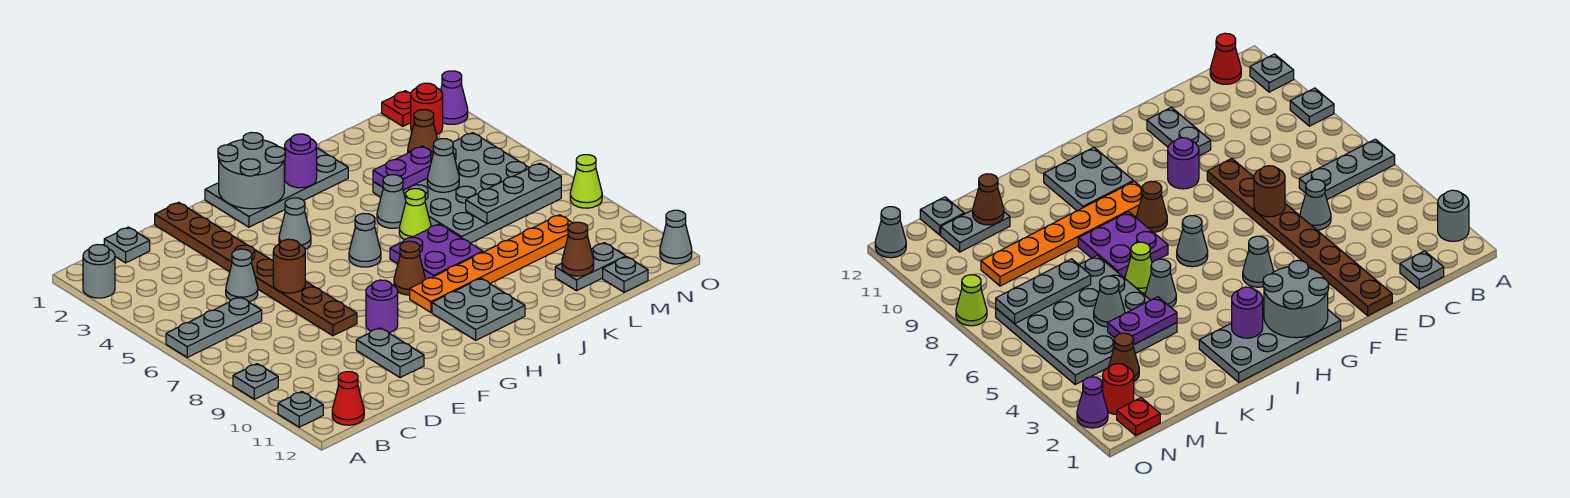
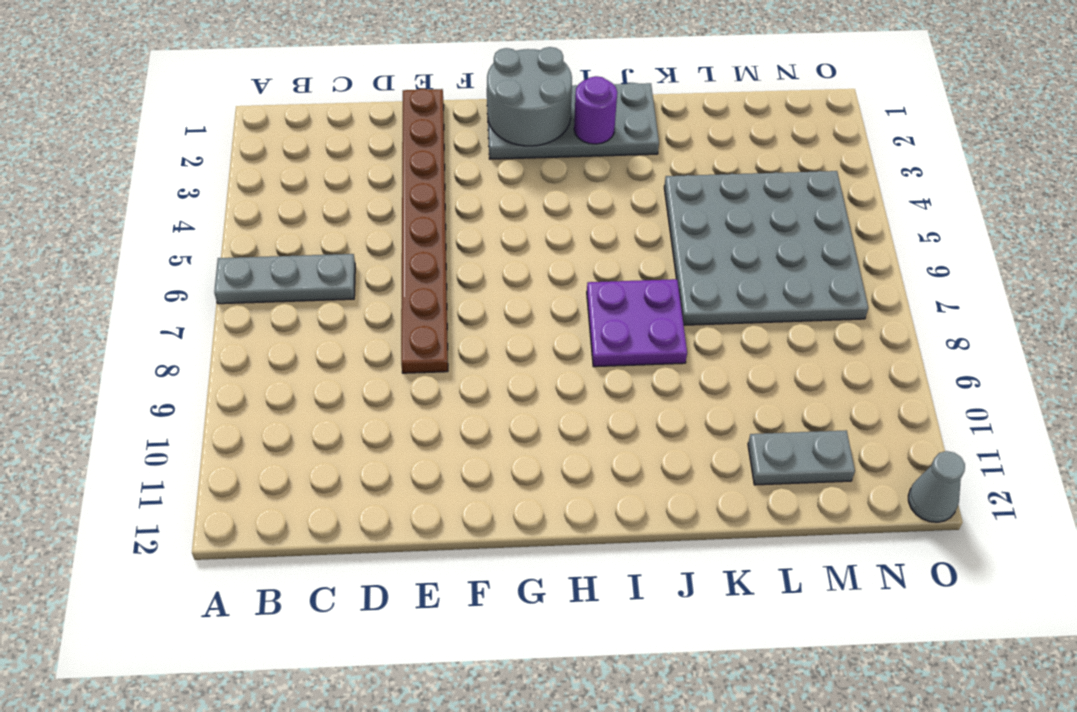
none -> grey 1x1 round brick [83,245,115,298]
none -> grey 1x1 plate [233,364,278,399]
none -> grey 1x1 plate [278,392,323,427]
none -> red 1x1 cone [332,372,364,425]

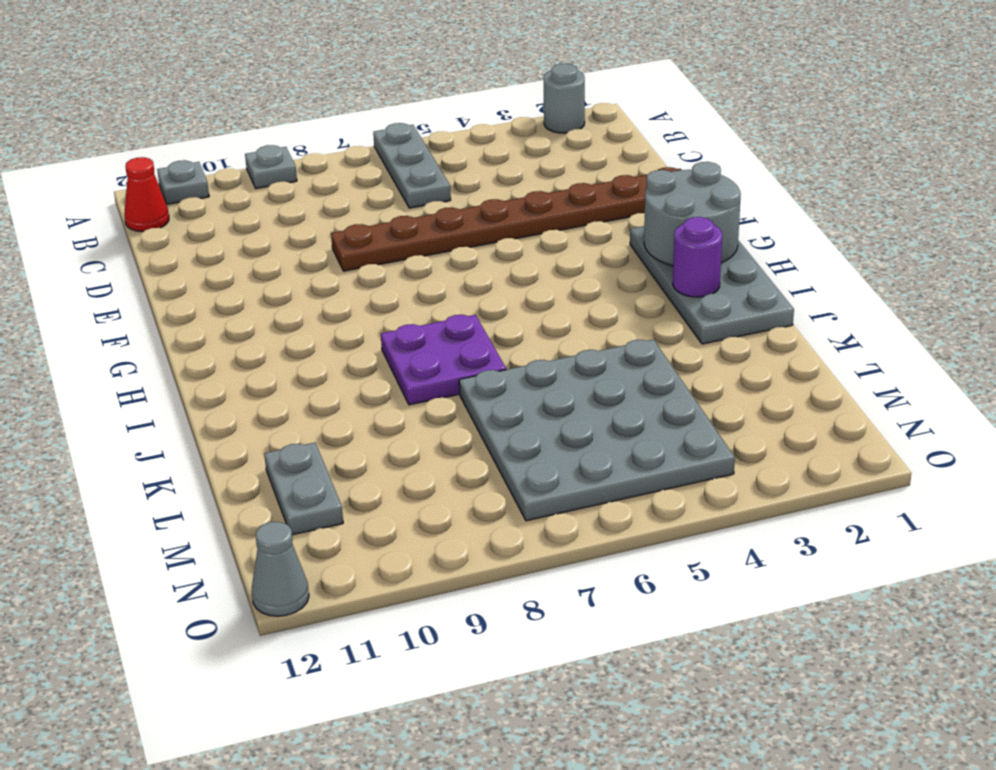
none -> grey 1x1 plate [104,227,150,263]
none -> grey 1x1 cone [226,249,258,302]
none -> grey 1x2 plate [356,328,424,378]
none -> purple 1x1 round brick [366,280,398,333]

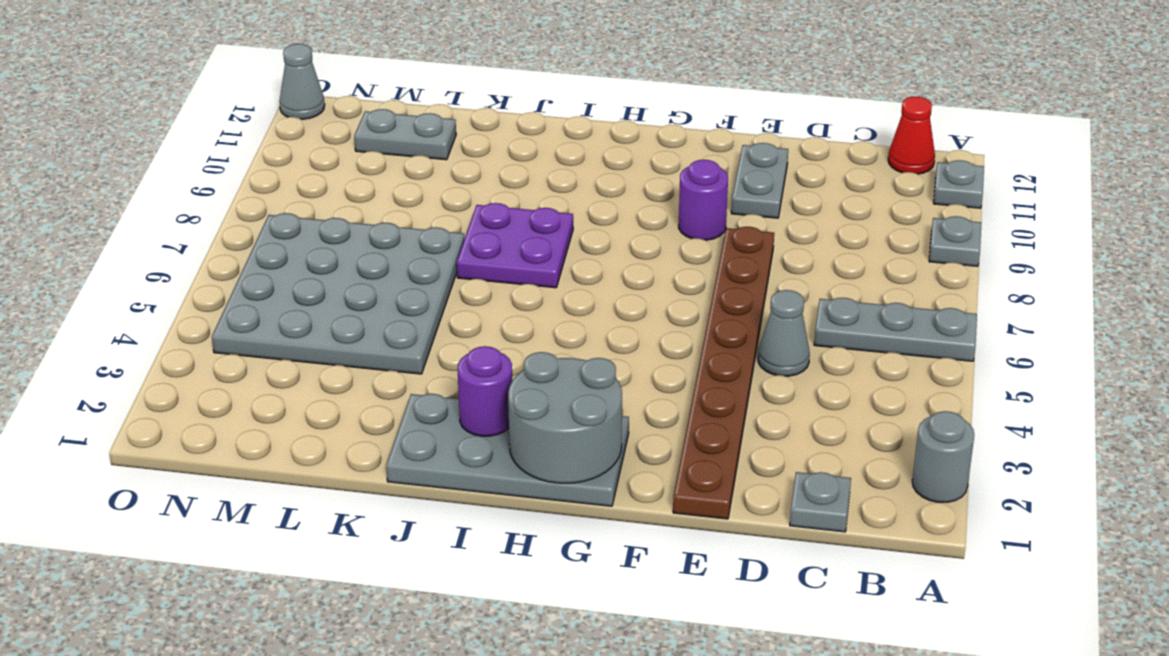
none -> grey 1x1 cone [279,198,311,249]
none -> grey 1x1 cone [349,213,381,267]
none -> brown 1x1 cone [394,241,425,295]
none -> orange 1x6 plate [410,215,572,312]

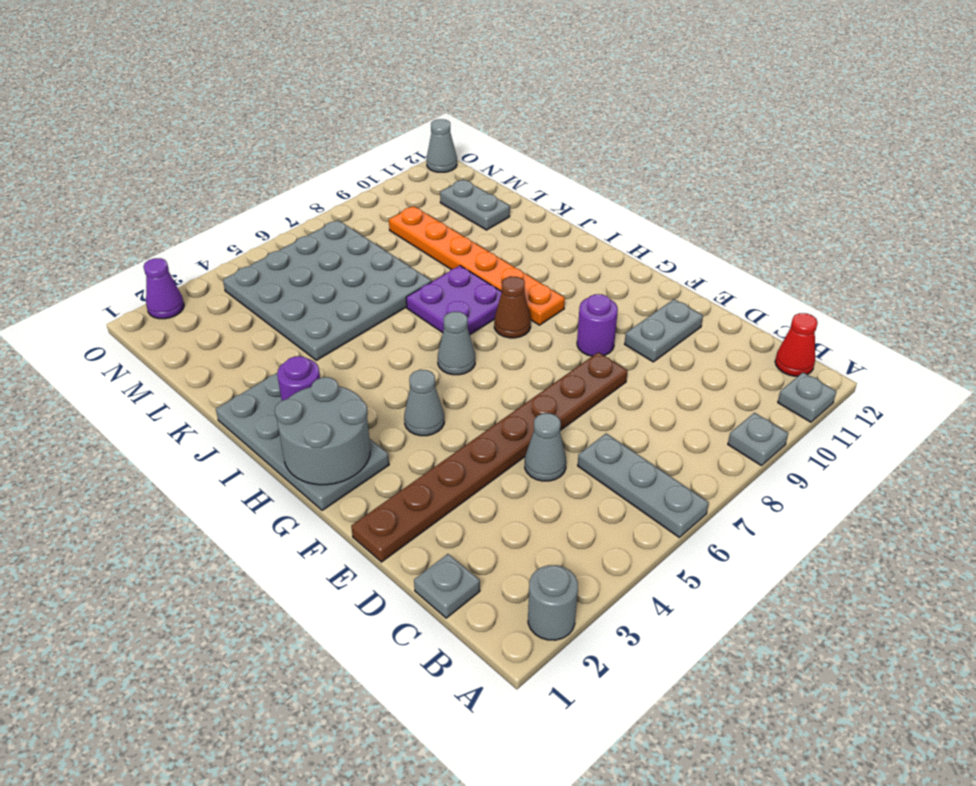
none -> grey 2x2 plate [432,278,525,340]
none -> grey 1x1 cone [377,175,406,228]
none -> lime 1x1 cone [399,189,431,240]
none -> brown 1x1 cone [408,110,438,153]

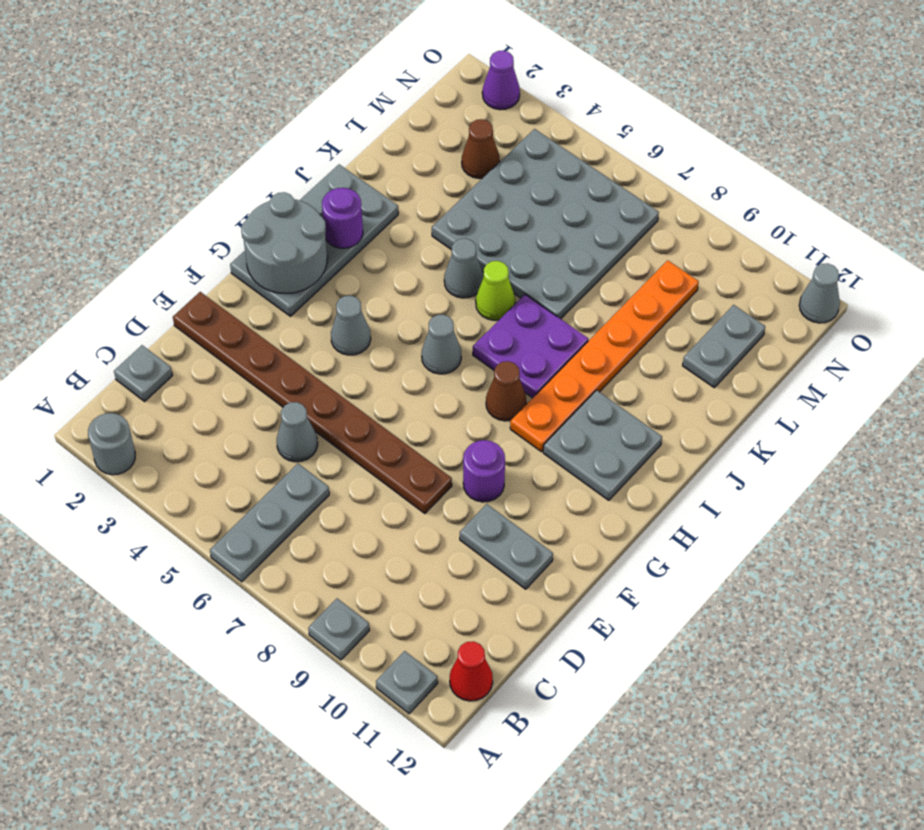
none -> grey 1x1 plate [603,257,648,292]
none -> red 1x1 plate [382,91,411,126]
none -> red 1x1 round brick [411,83,443,135]
none -> lime 1x1 cone [570,155,602,208]

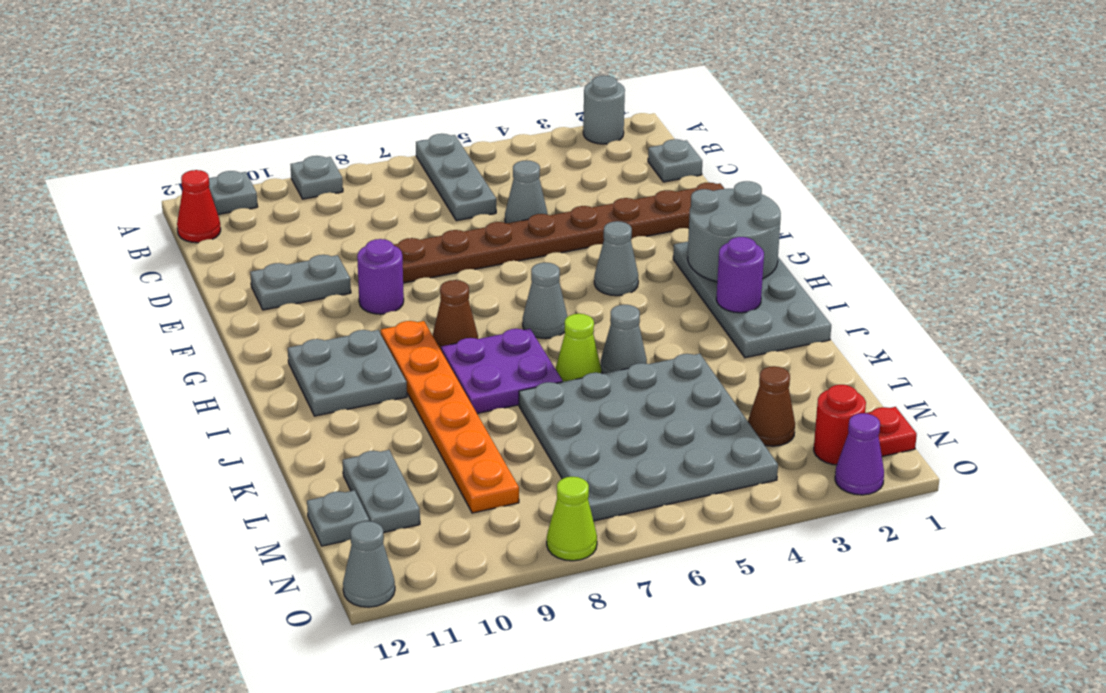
none -> brown 1x1 round brick [273,239,305,293]
none -> purple 1x2 plate [373,146,433,190]
none -> grey 1x1 cone [427,139,459,192]
none -> grey 1x3 plate [466,163,561,224]

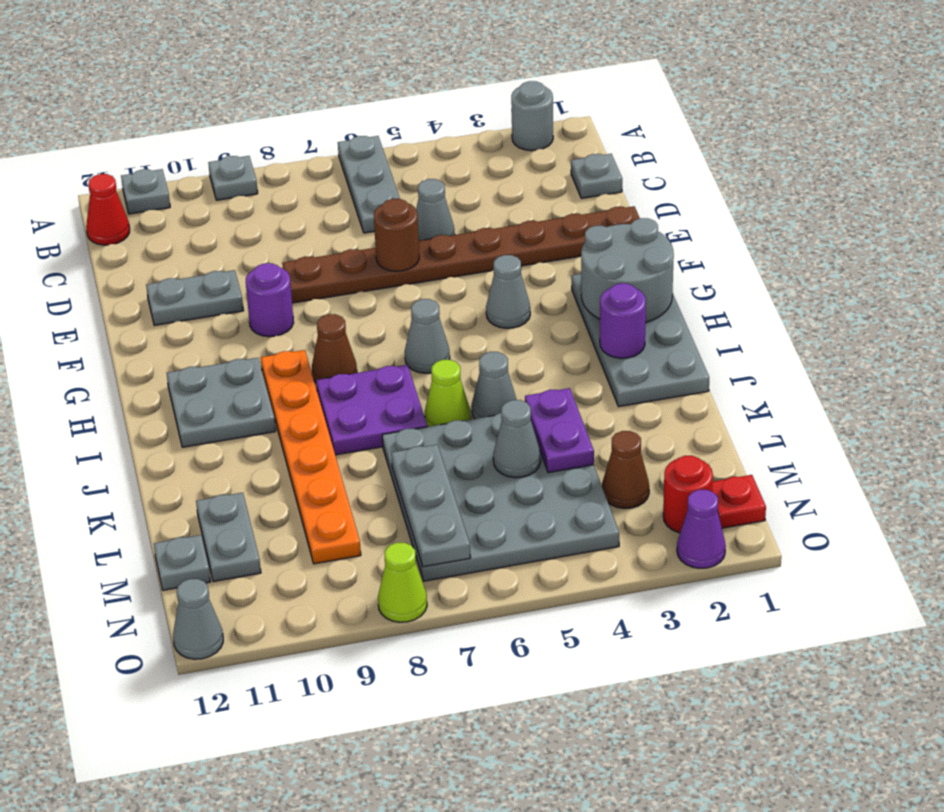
none -> brown 1x1 cone [562,222,594,276]

